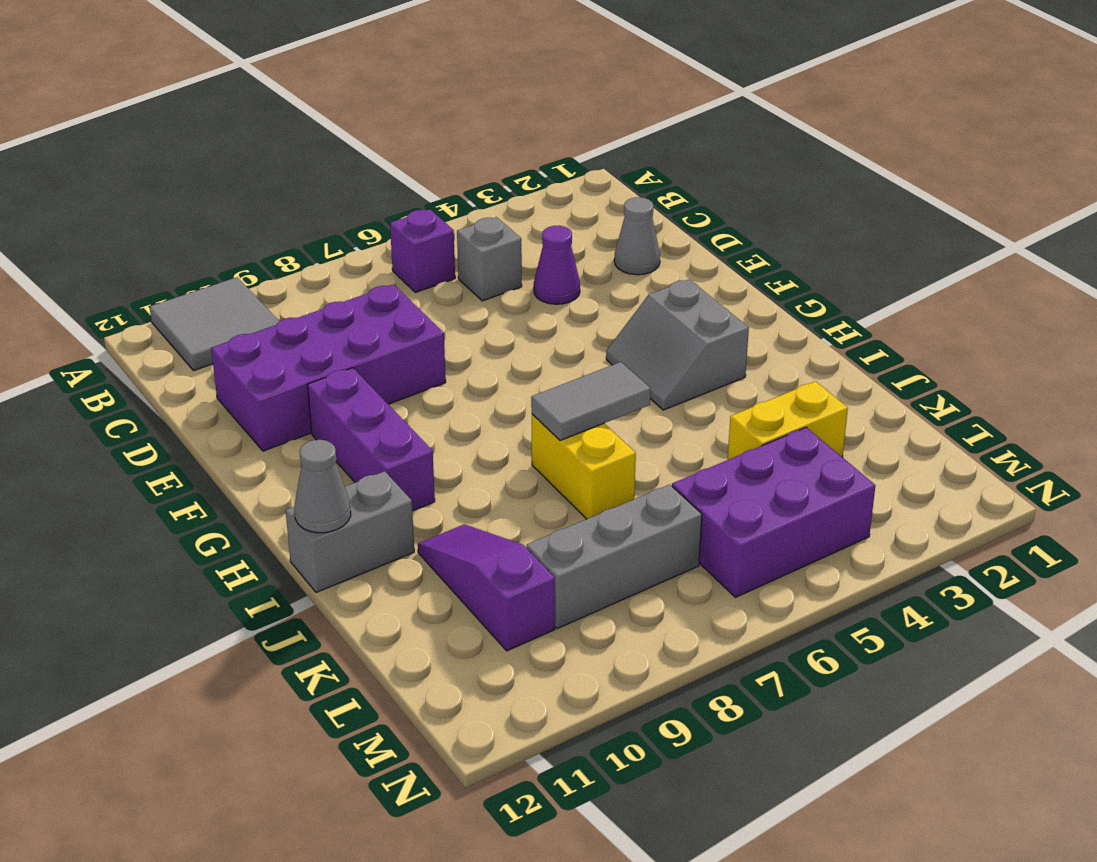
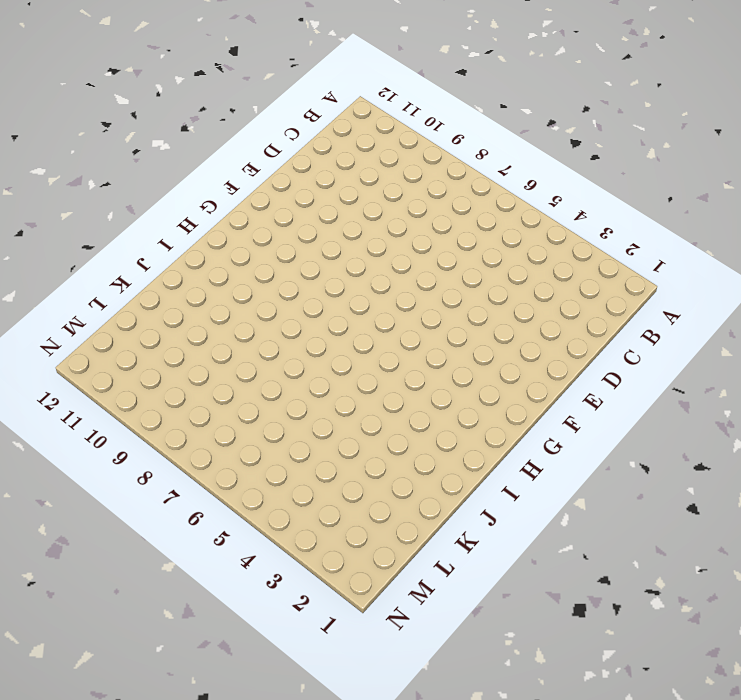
none -> grey 2x2 tile [150,277,279,371]
none -> purple 1x1 brick [390,209,455,293]
none -> grey 1x1 brick [457,217,522,301]

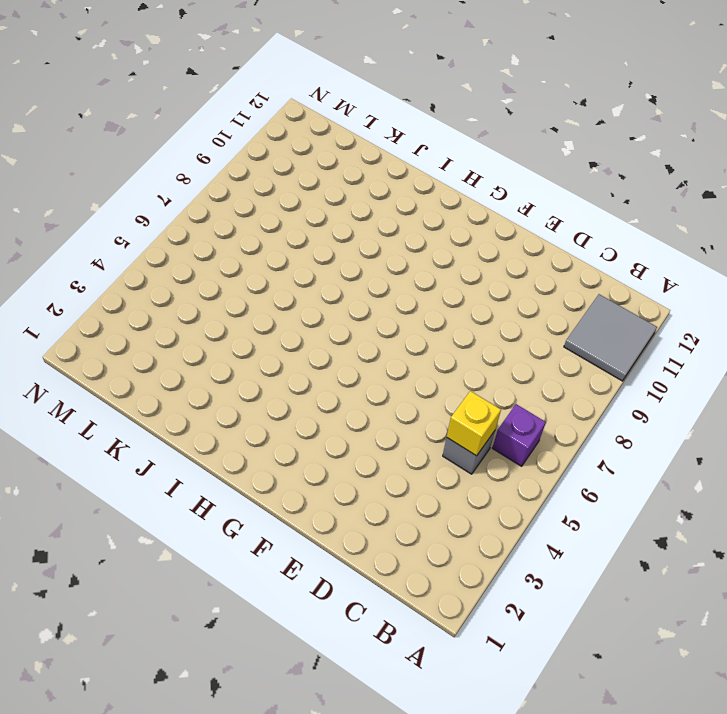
yellow 1x1 brick [447,391,501,456] -> none
none -> grey 1x1 cone [614,197,660,275]
none -> purple 1x1 cone [534,225,580,304]
none -> purple 2x4 brick [211,284,446,451]

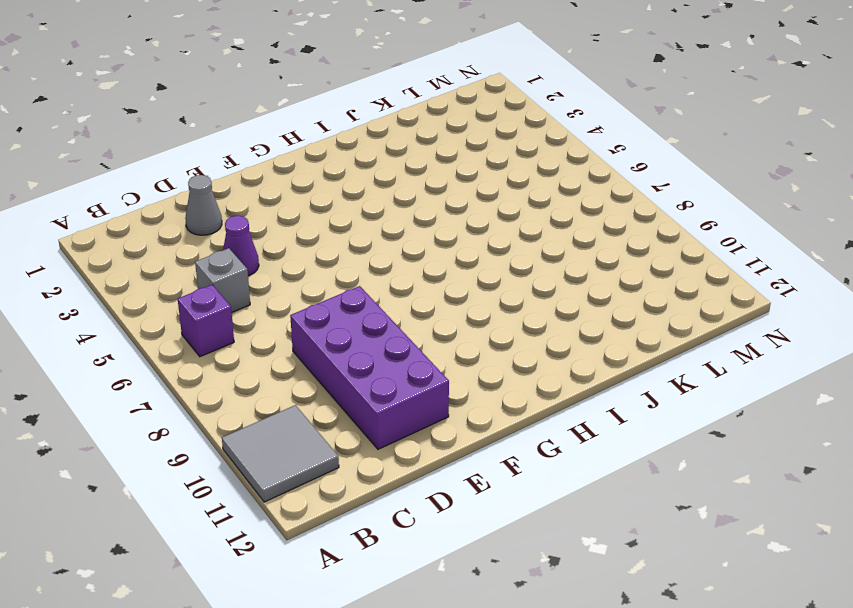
none -> purple 1x3 brick [308,368,435,511]
none -> grey 2x2 slope [606,279,749,410]
none -> yellow 1x2 brick [532,414,636,519]

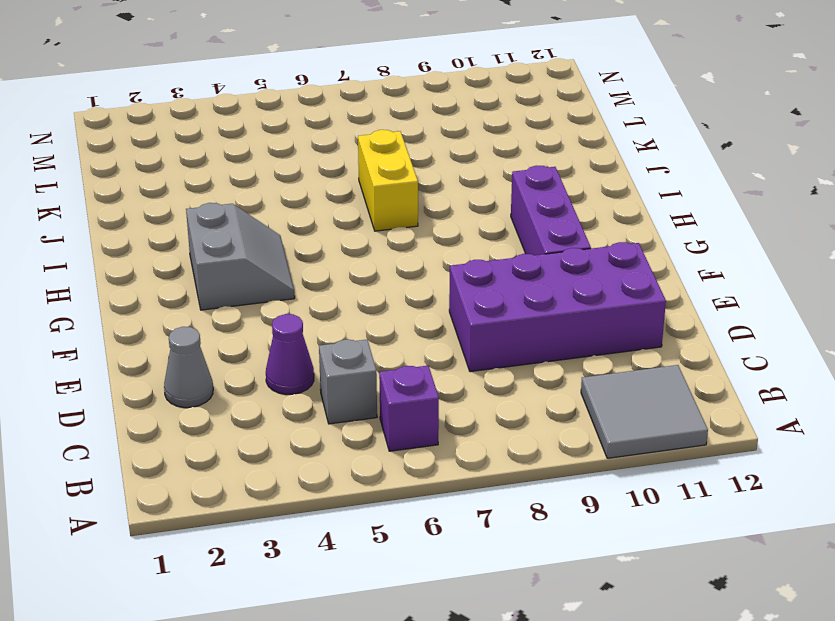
none -> grey 1x2 brick [286,471,414,593]
none -> purple 1x3 slope [418,524,555,651]
none -> yellow 1x2 brick [728,381,848,460]

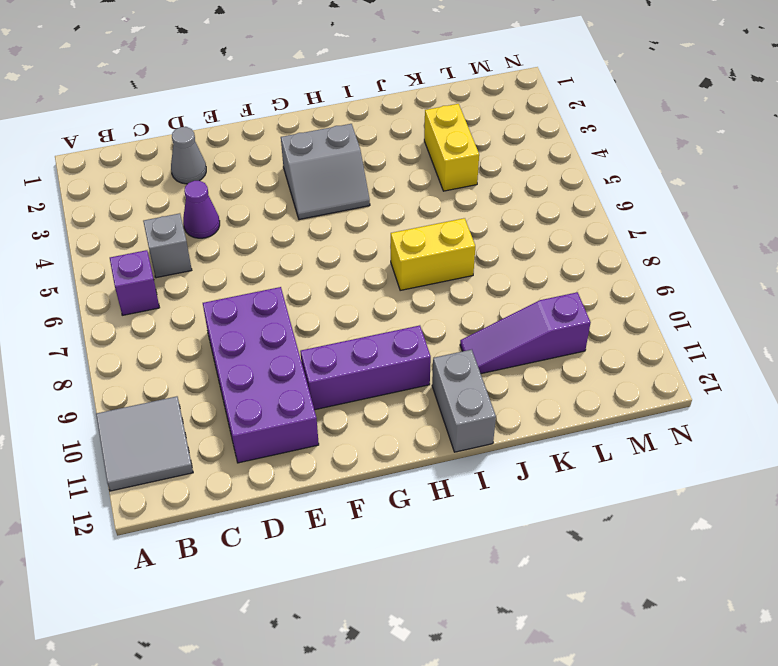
none -> purple 2x3 brick [672,427,875,597]
none -> grey 1x3 brick [527,484,702,629]
none -> grey 1x2 tile [531,362,651,441]

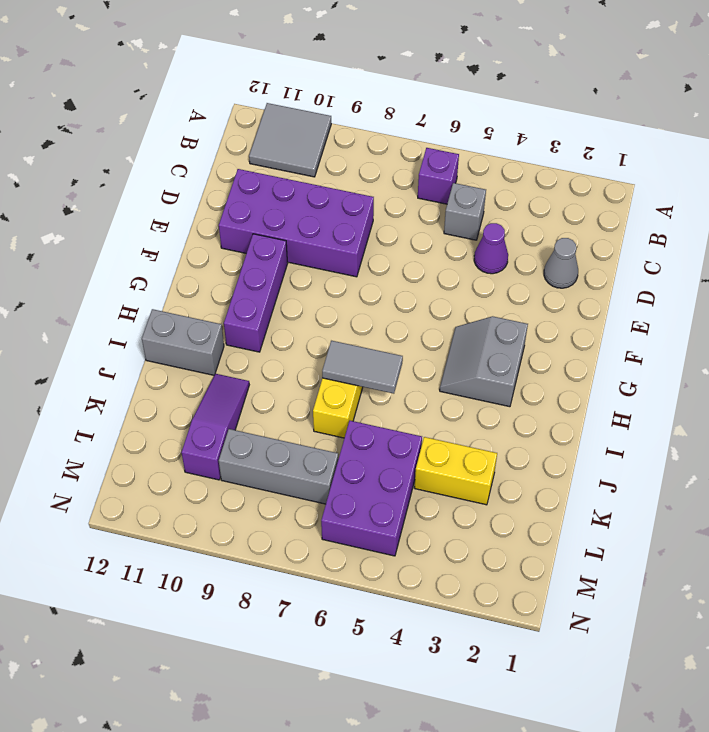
purple 2x3 brick [321,421,422,556] -> purple 2x3 brick turned to [672,427,875,597]
none -> grey 1x1 cone [295,440,351,533]

